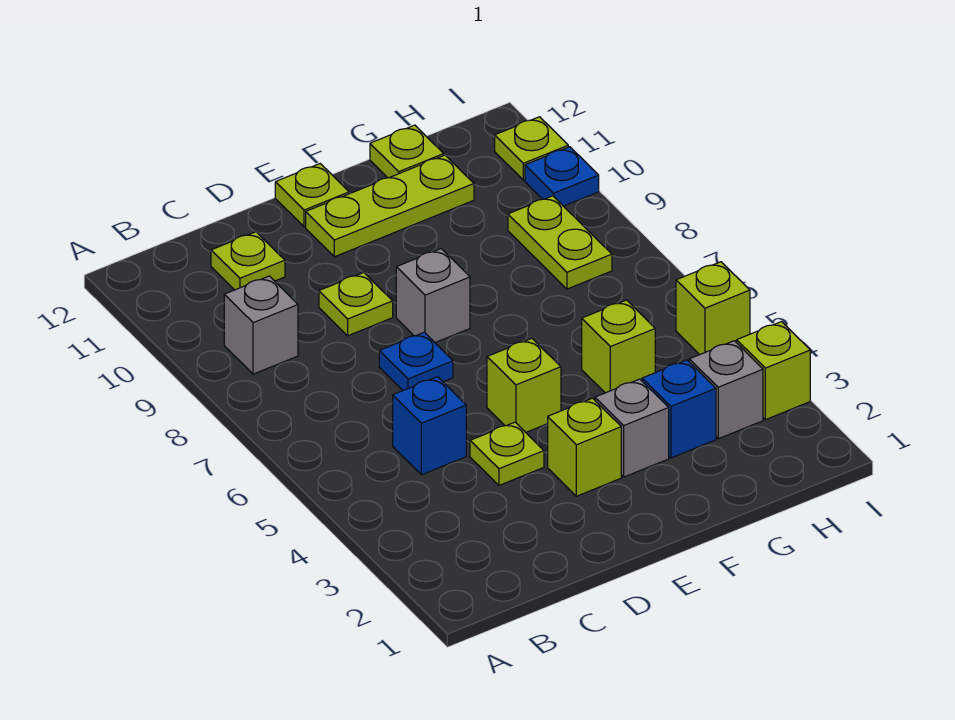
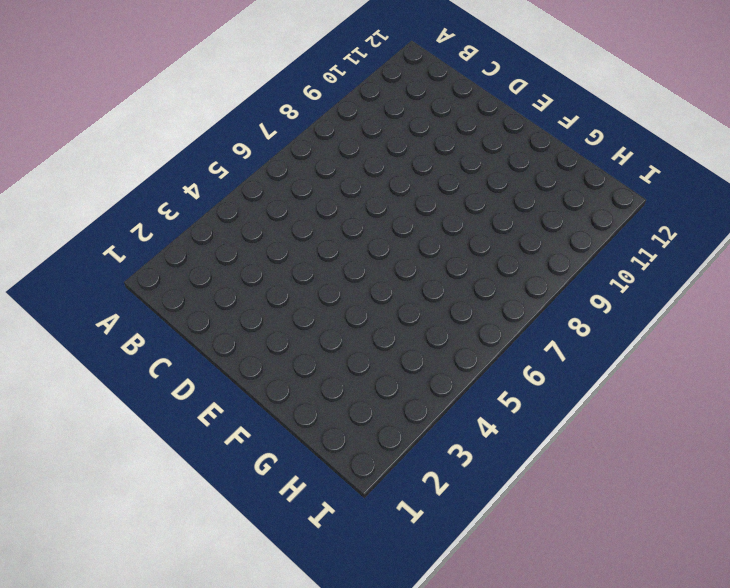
none -> grey 1x1 brick [224,276,298,374]
none -> blue 1x1 brick [393,377,466,475]
none -> lime 1x1 plate [211,232,285,290]

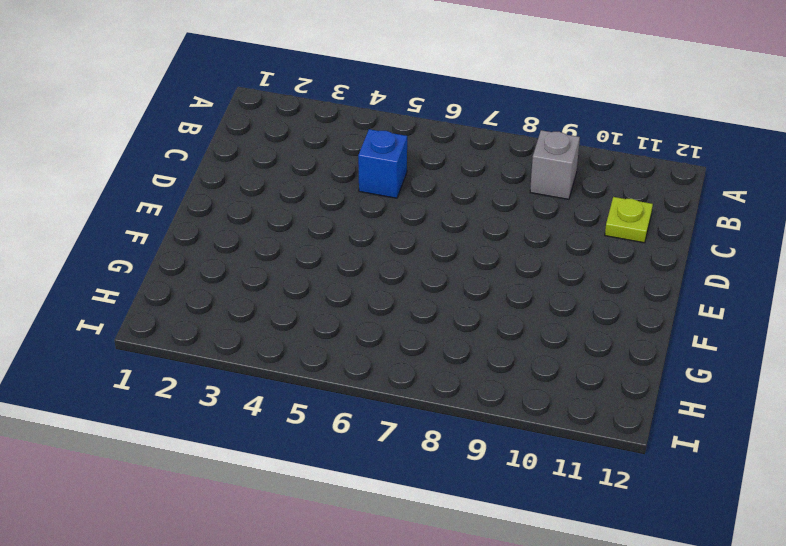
none -> lime 1x1 plate [470,422,544,485]
none -> blue 1x1 plate [379,332,453,390]
none -> lime 1x1 plate [319,272,393,336]

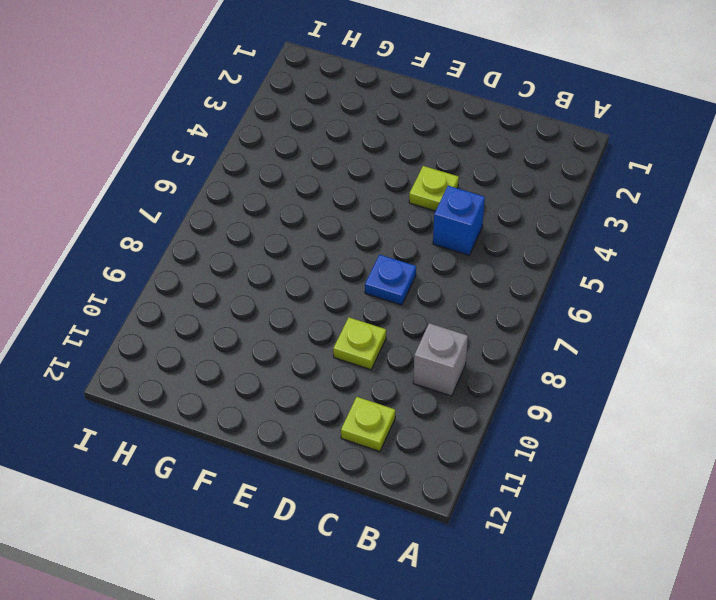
none -> lime 1x1 brick [548,398,621,496]
none -> lime 1x1 brick [487,338,561,432]
none -> grey 1x1 brick [396,249,470,343]

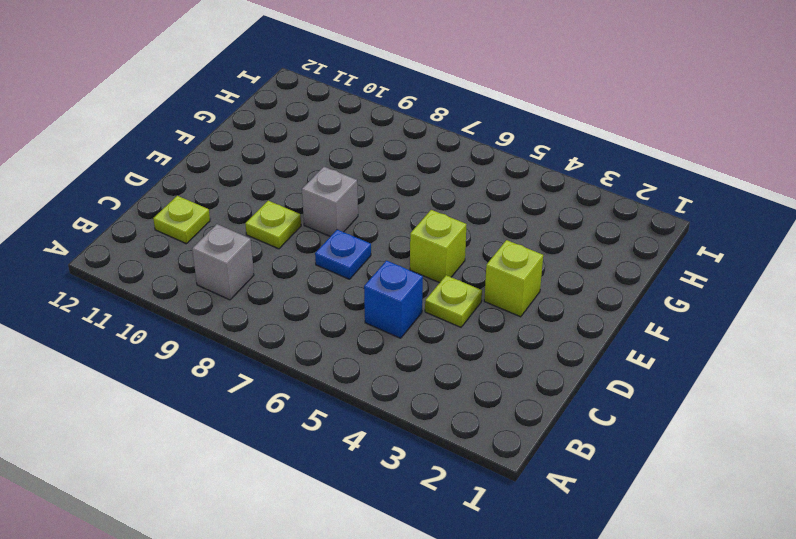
none -> lime 1x3 plate [306,155,474,257]
none -> lime 1x1 plate [275,164,349,227]
none -> grey 1x1 brick [595,379,669,477]

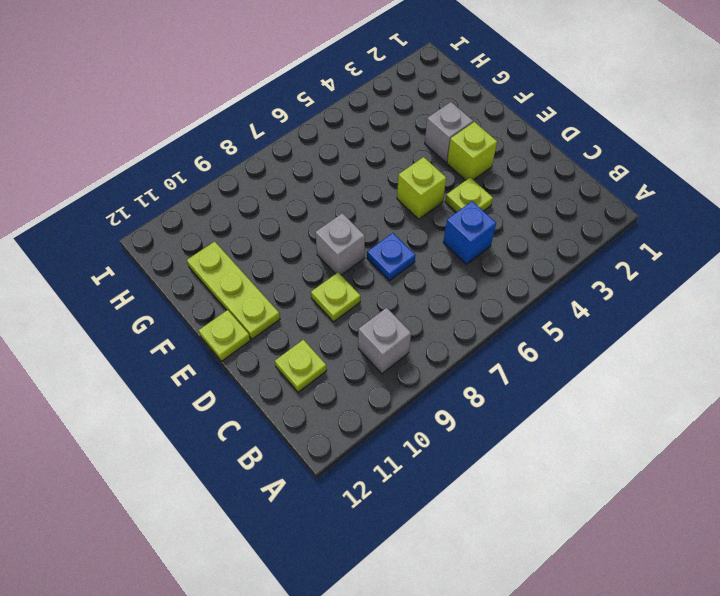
none -> blue 1x1 brick [642,360,716,458]
none -> lime 1x1 brick [582,300,655,393]
none -> lime 1x1 plate [370,125,444,178]

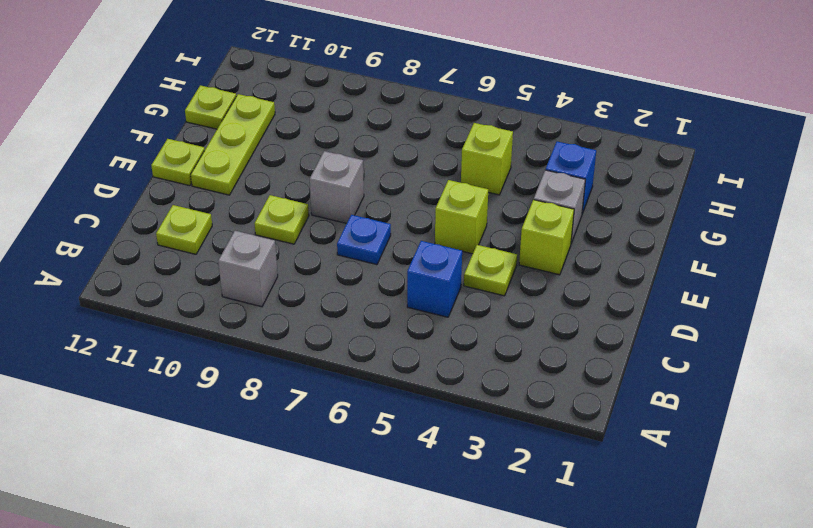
none -> grey 1x1 brick [689,341,763,439]
none -> lime 1x2 plate [508,196,612,289]
none -> lime 1x1 brick [737,322,810,420]

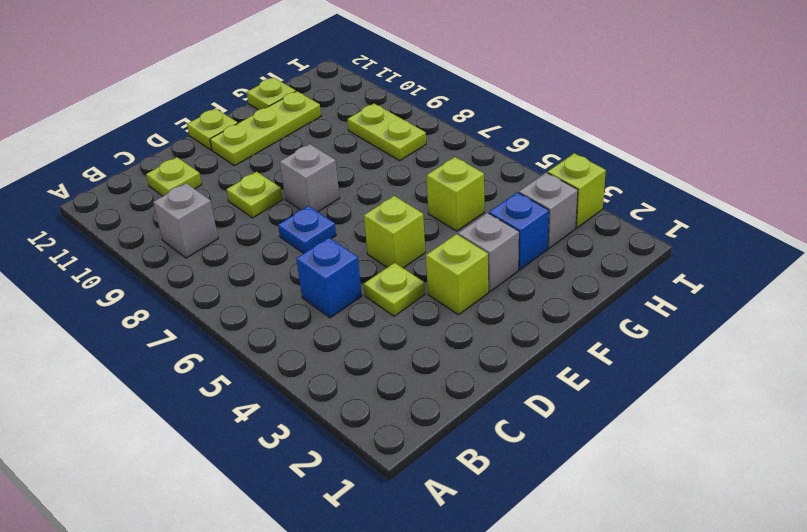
none -> lime 1x1 brick [676,262,750,355]
none -> blue 1x1 plate [525,147,599,206]
none -> lime 1x1 plate [495,117,568,180]

